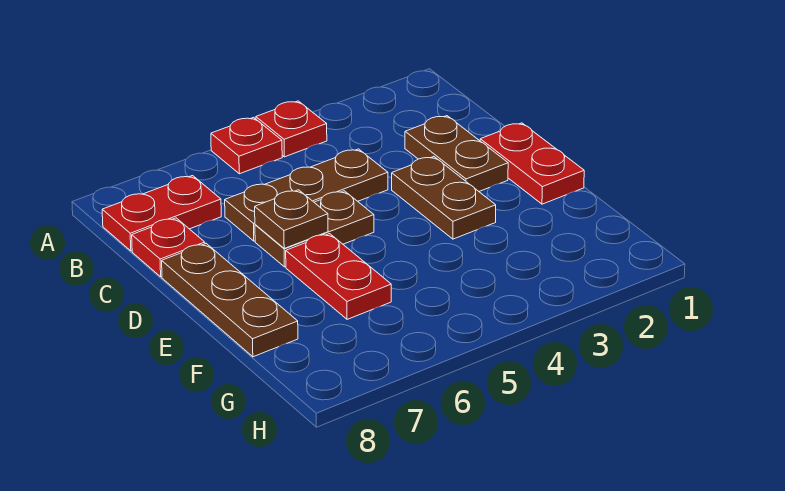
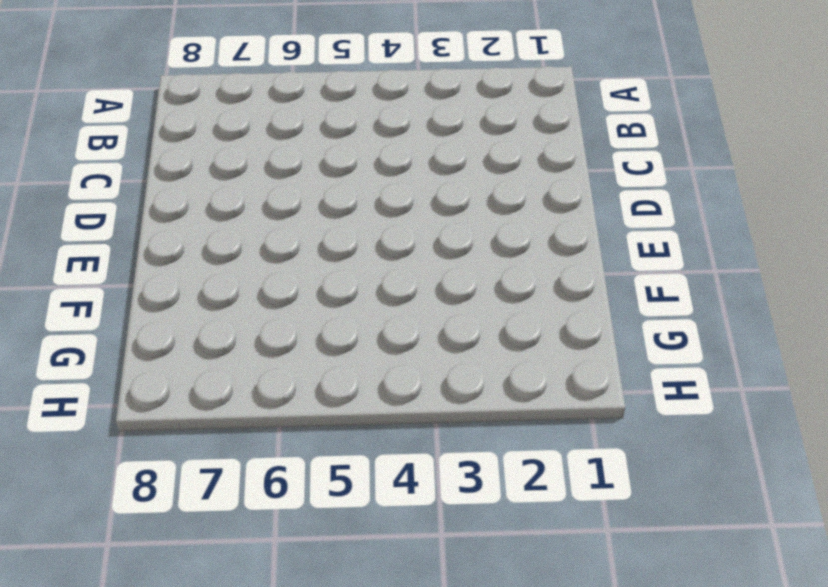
none -> red 1x1 plate [256,101,327,157]
none -> red 1x1 plate [211,117,282,174]
none -> red 1x2 plate [102,176,221,251]

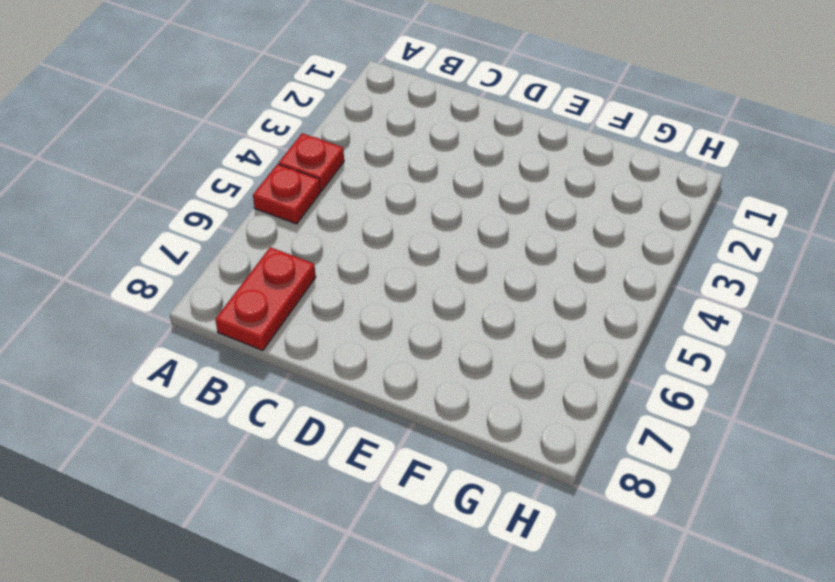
none -> brown 1x2 plate [405,116,508,191]
none -> brown 1x3 plate [225,149,388,241]
none -> red 1x1 plate [132,218,205,277]

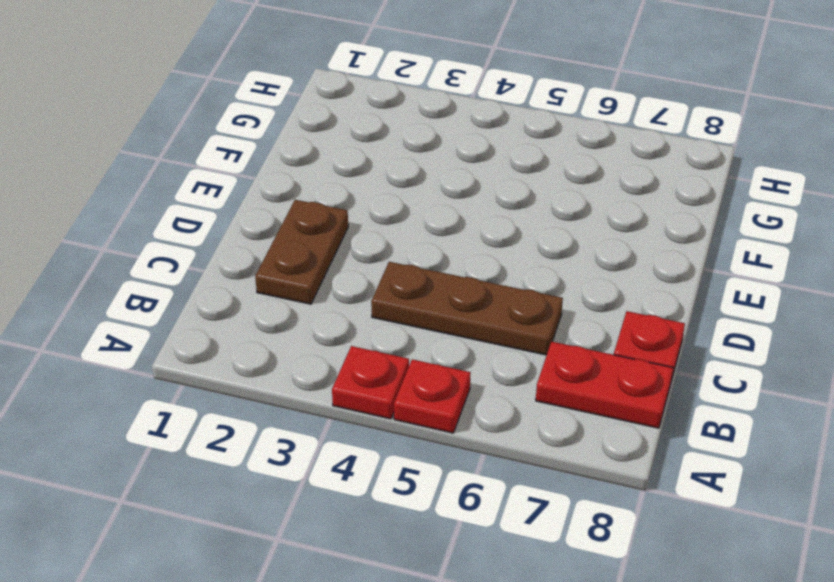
none -> red 1x2 plate [480,123,584,204]
none -> brown 1x2 plate [392,157,496,239]
none -> brown 1x2 plate [255,191,374,267]

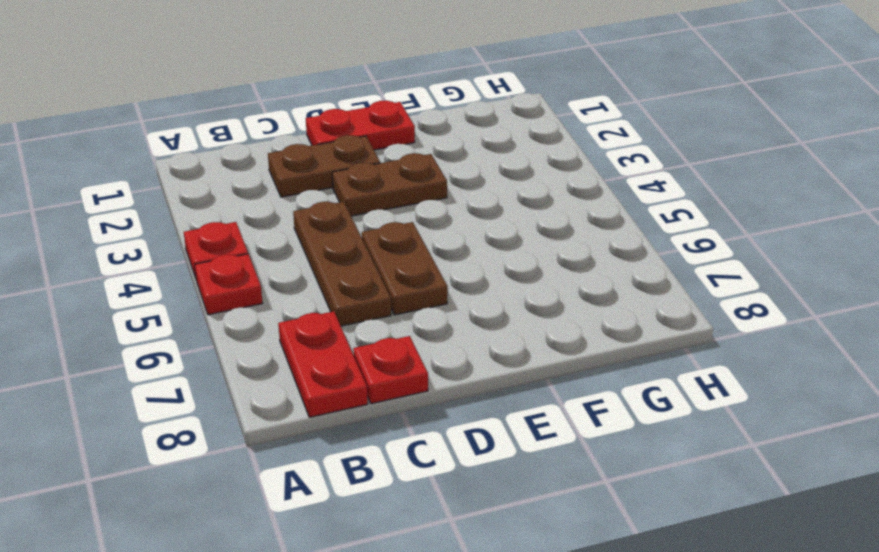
none -> brown 1x3 plate [162,244,298,357]
none -> red 1x2 plate [286,234,391,319]
none -> brown 1x1 plate [255,190,328,248]

